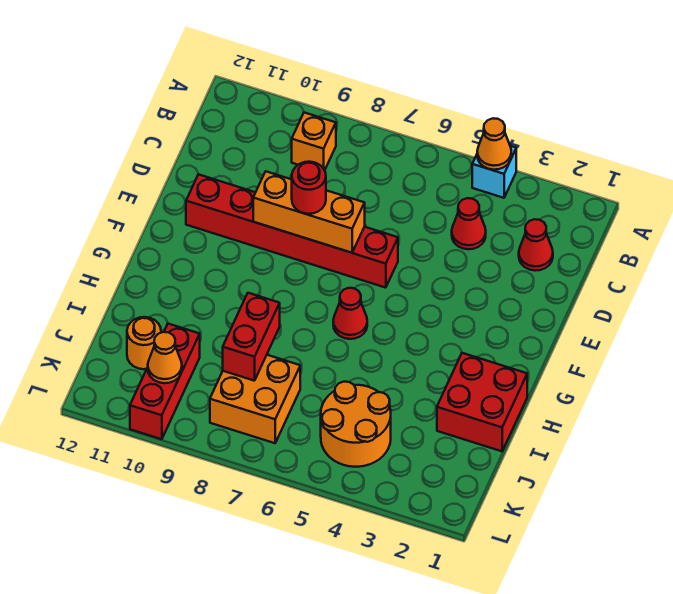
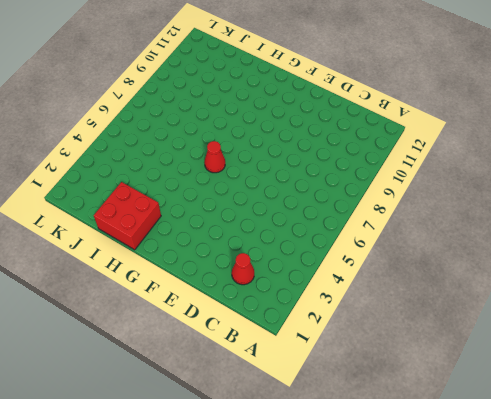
none -> cyan 1x1 brick [472,146,516,198]
none -> orange 1x1 brick [292,113,336,170]
none -> red 1x1 cone [452,198,486,249]

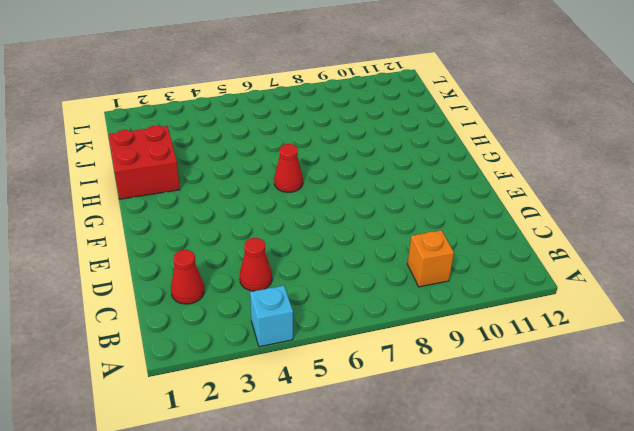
none -> red 1x6 brick [186,174,398,288]
none -> orange 2x2 round brick [321,382,391,467]
none -> orange 2x2 brick [210,355,300,443]

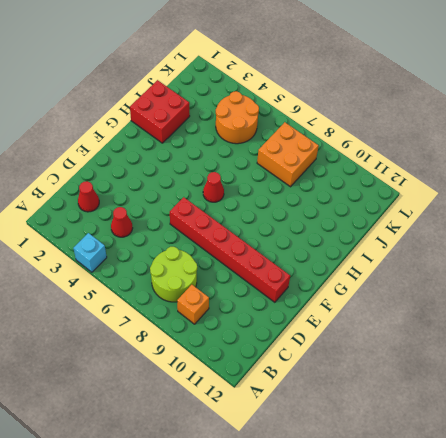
lime 2x2 round brick [150,247,197,302] -> none
none -> red 1x3 brick [130,324,200,439]
none -> orange 1x1 round brick [127,317,161,369]
none -> orange 1x1 cone [477,118,511,170]

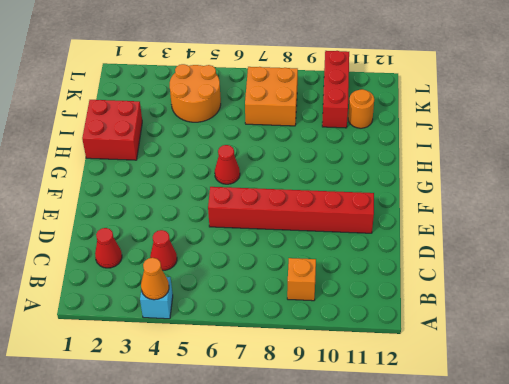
none -> orange 1x3 brick [253,171,365,253]
none -> red 1x2 brick [223,293,280,381]
none -> orange 1x1 cone [148,332,182,383]

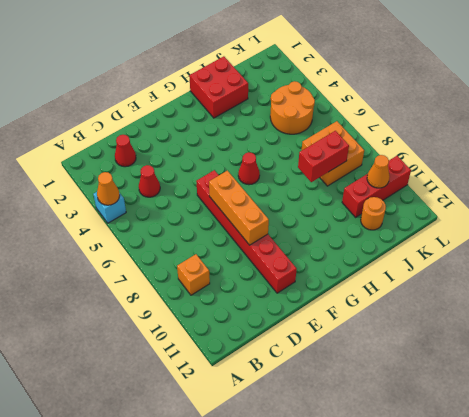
none -> red 1x1 round brick [292,162,326,214]

